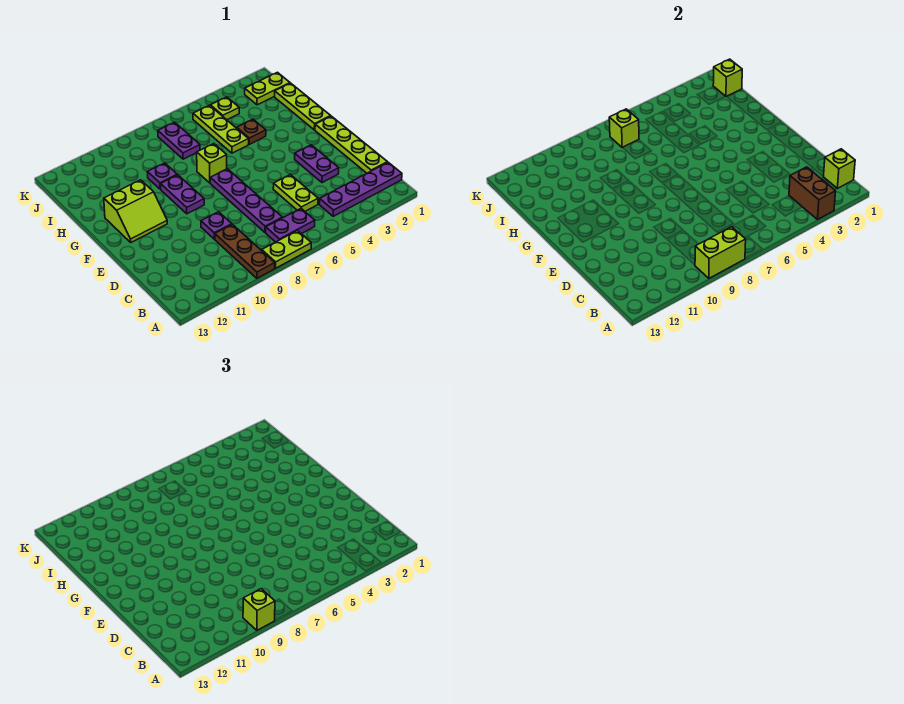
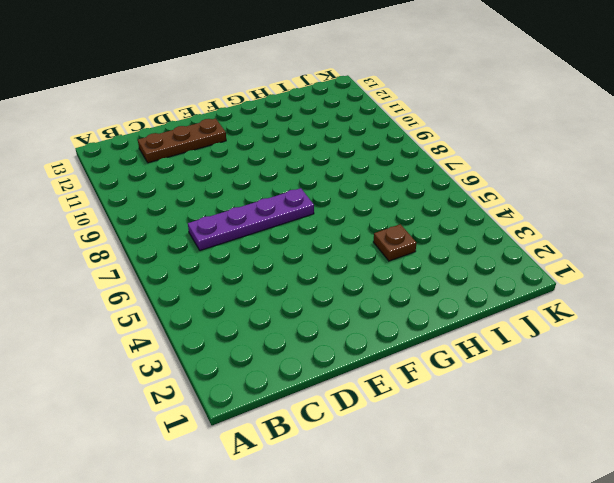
brown 1x3 plate [138,118,226,163] -> brown 1x3 plate moved to [215,224,275,278]
none -> lime 1x2 plate [262,231,311,268]
none -> purple 1x4 plate [319,162,402,216]
none -> purple 1x2 plate [266,209,315,242]

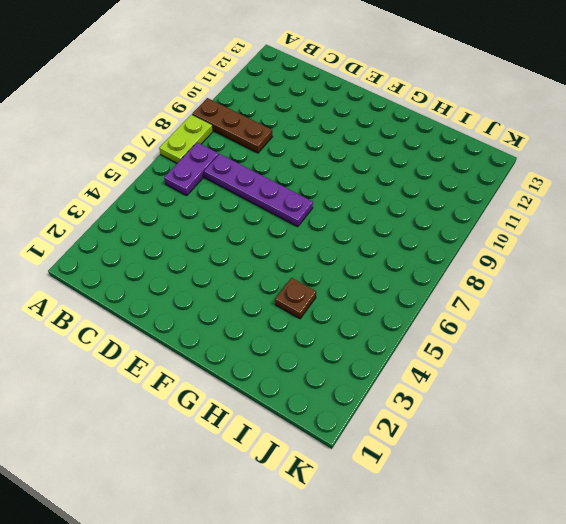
none -> purple 1x4 plate [319,162,402,216]
none -> lime 1x4 plate [315,116,387,173]
none -> lime 1x2 plate [273,175,318,211]

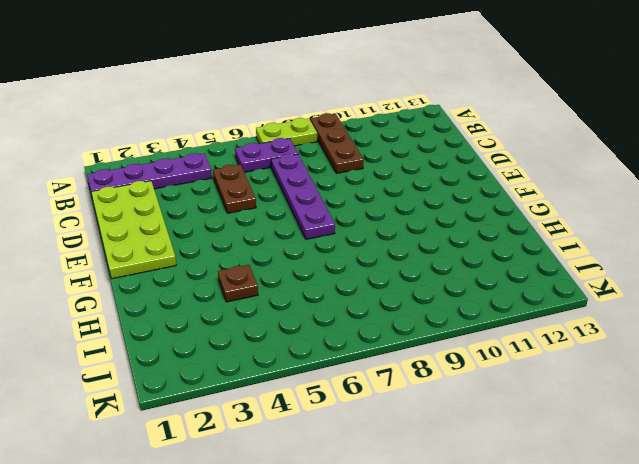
lime 2x4 plate [91,181,176,279] -> lime 1x4 plate [315,116,387,173]
brown 1x2 plate [213,165,256,213] -> lime 1x2 plate [273,175,318,211]
none -> purple 1x2 plate [295,145,339,183]
none -> purple 1x1 plate [201,212,232,239]
none -> purple 1x2 plate [161,175,204,214]

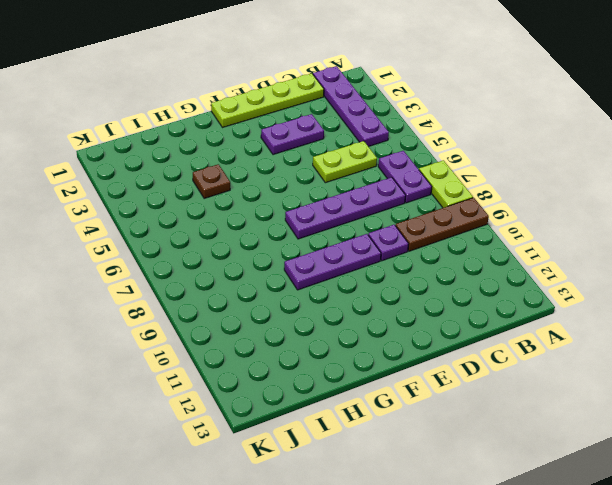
purple 1x3 plate [284,234,381,290] -> purple 1x2 plate [161,175,204,214]
none -> lime 2x2 slope [104,180,167,242]
none -> lime 1x3 plate [275,83,330,130]
none -> lime 1x1 brick [197,144,227,183]

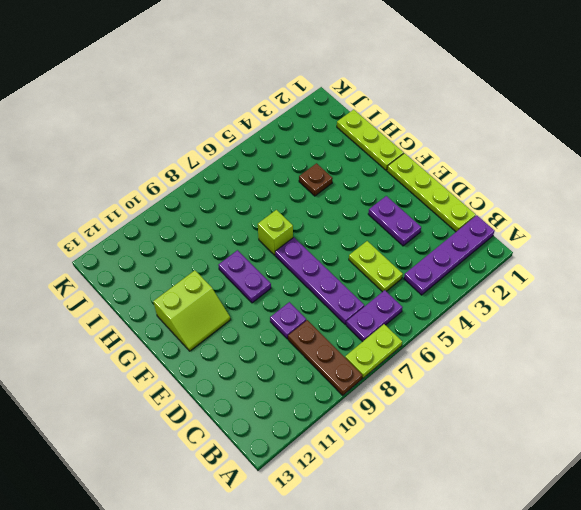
none -> lime 1x3 plate [193,105,249,153]
none -> purple 1x1 plate [147,163,177,189]
none -> purple 1x2 plate [158,122,200,159]

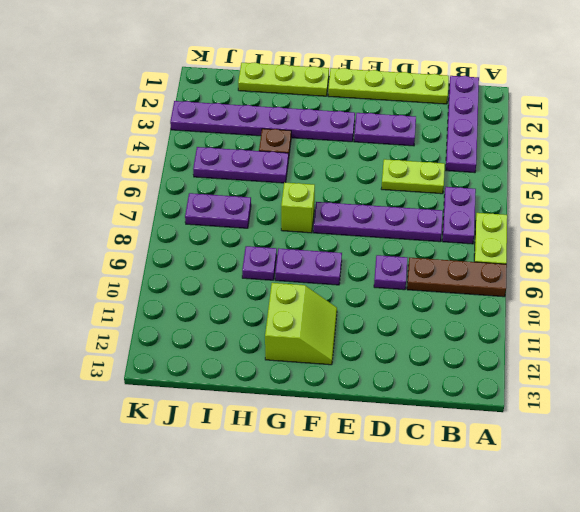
purple 1x6 plate [170,101,355,142] -> none
purple 1x3 plate [193,147,288,183] -> lime 1x3 plate [193,105,249,153]
none -> lime 1x2 plate [245,72,290,105]
none -> lime 1x1 plate [210,97,239,120]
none -> brown 1x2 brick [789,167,836,219]

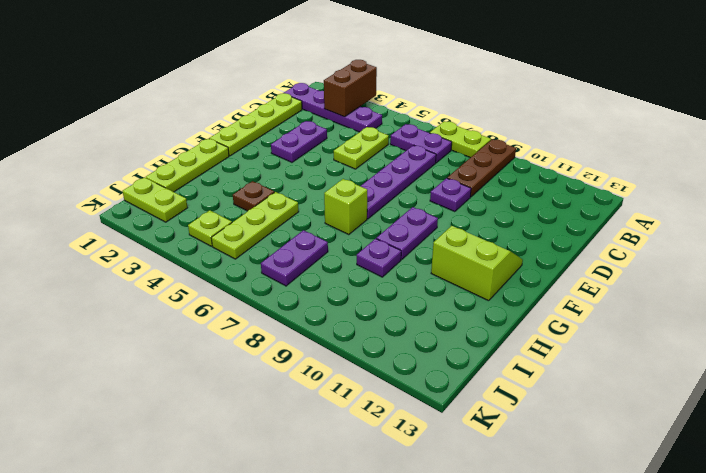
none -> lime 1x2 brick [695,227,746,278]
none -> lime 1x1 brick [824,149,855,188]
none -> lime 1x1 brick [713,59,742,96]

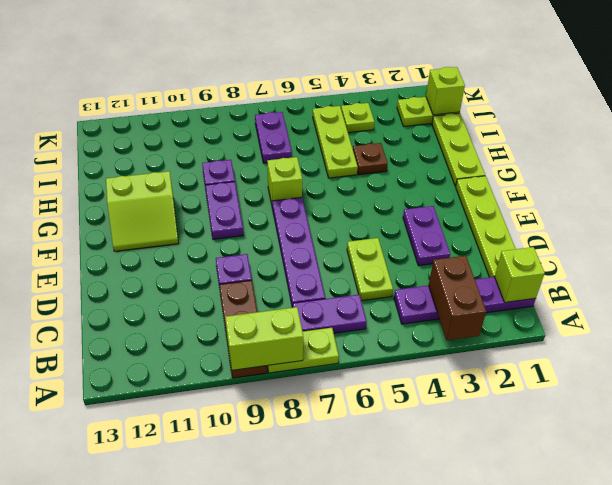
none -> lime 1x1 brick [609,109,639,147]
none -> lime 1x1 brick [243,589,275,630]

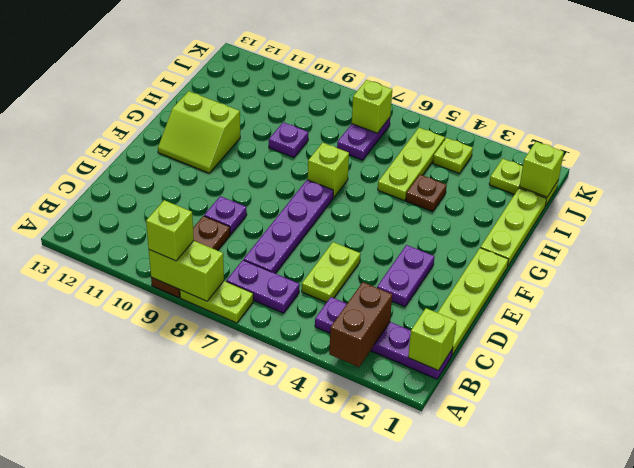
none -> purple 1x2 plate [161,175,204,214]

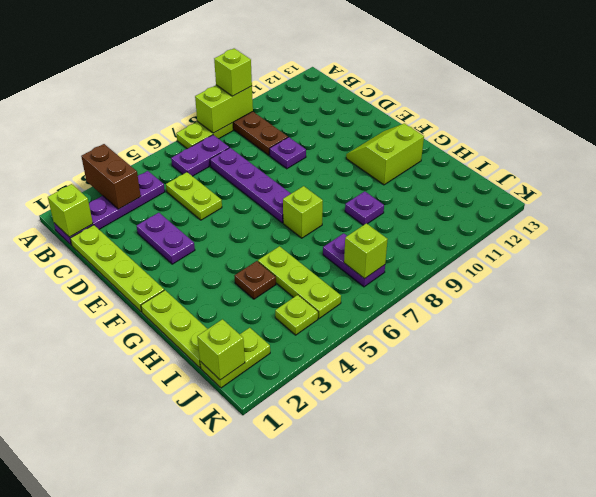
none -> purple 1x2 plate [161,175,204,214]

